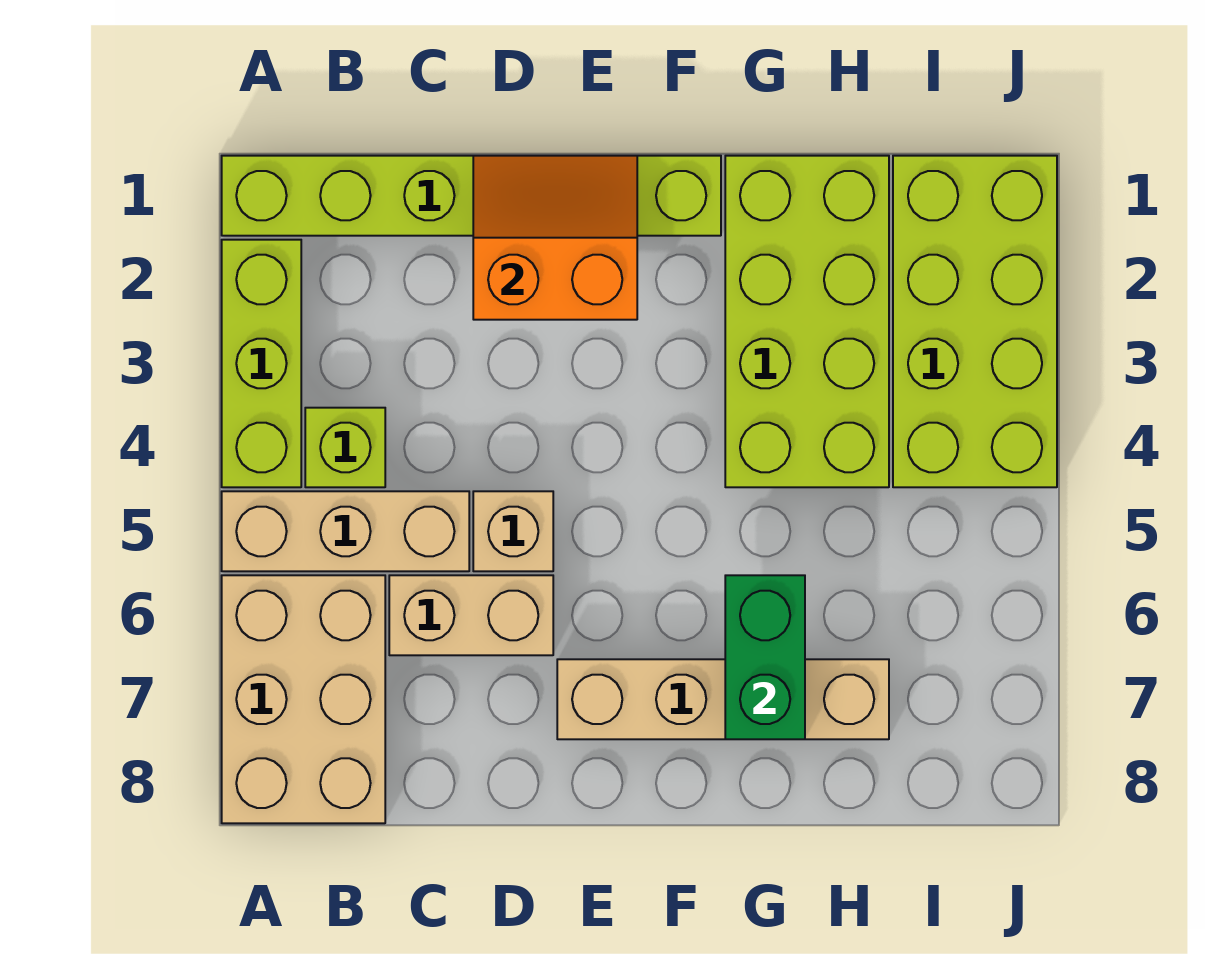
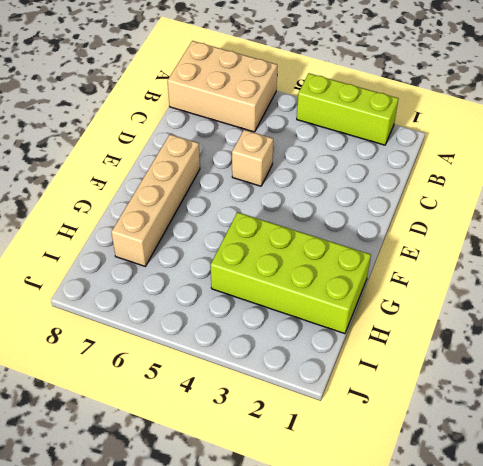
none -> lime 1x6 brick [222,156,721,236]
none -> tan 1x3 brick [222,491,469,571]
none -> lime 1x1 brick [305,408,385,487]

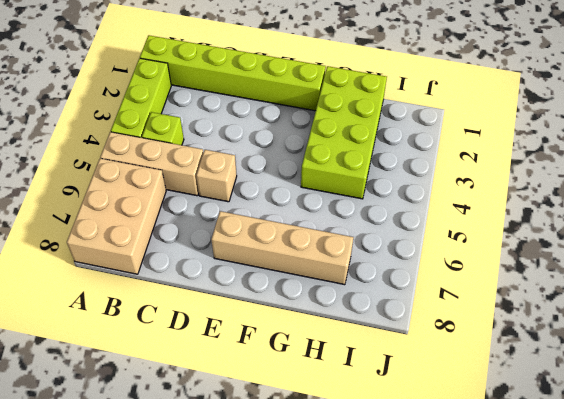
none -> tan 1x2 brick [389,575,553,655]
none -> lime 2x4 brick [893,156,1057,487]
none -> orange 2x2 slope [473,156,637,320]

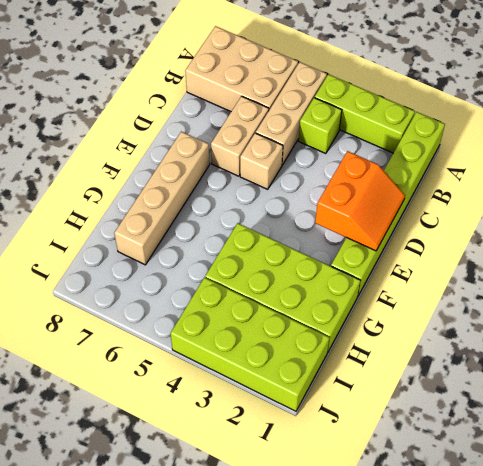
none -> green 1x2 brick [725,575,805,739]

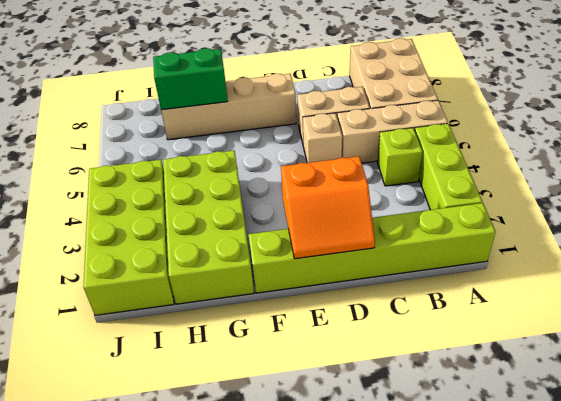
green 1x2 brick [153,48,228,110] -> green 1x2 brick turned to [725,575,805,739]

